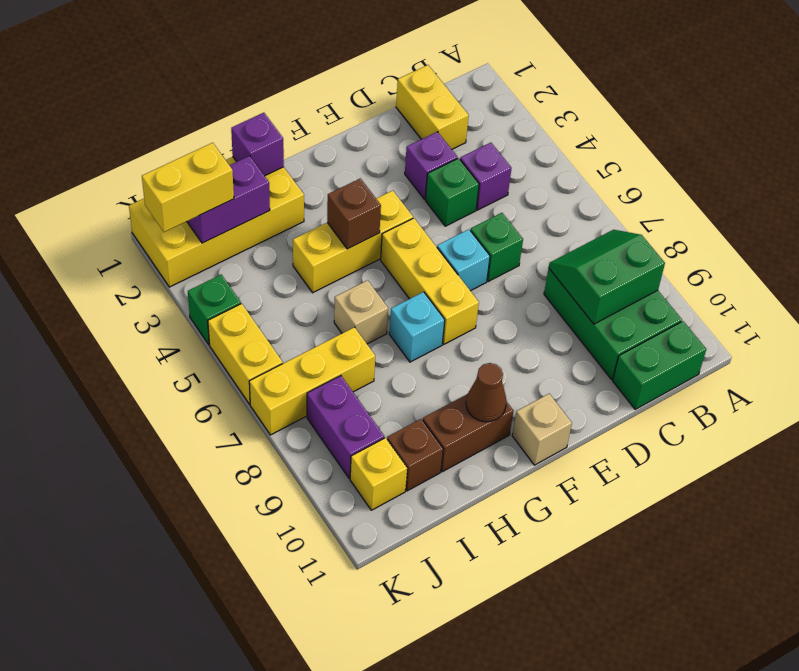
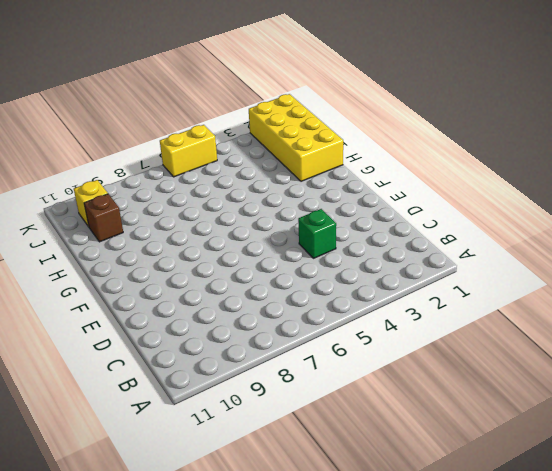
none -> green 2x3 brick [544,268,682,379]
none -> green 1x2 brick [613,321,706,409]
none -> yellow 1x2 brick [396,65,469,149]

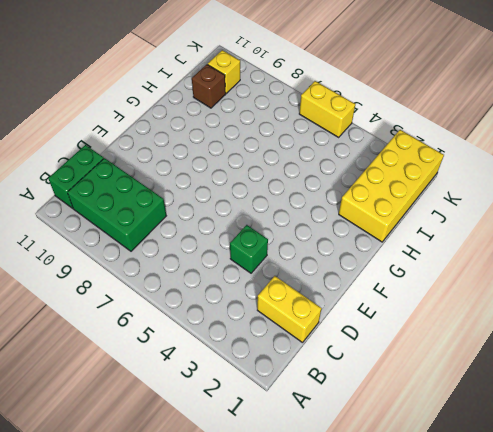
none -> purple 1x1 brick [460,143,512,210]
none -> purple 1x1 brick [405,132,458,199]
none -> green 1x1 brick [470,213,523,281]

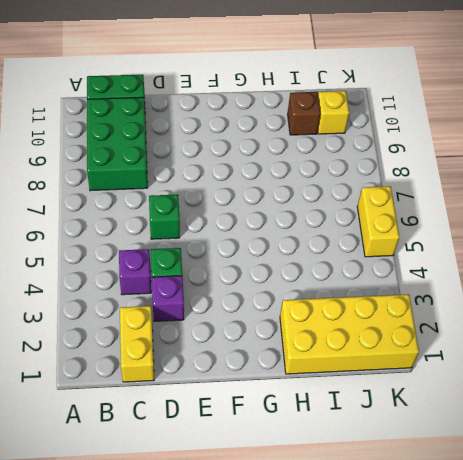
none -> cyan 1x1 brick [437,229,490,291]
none -> yellow 1x3 brick [293,191,413,293]
none -> yellow 1x3 brick [381,218,479,344]

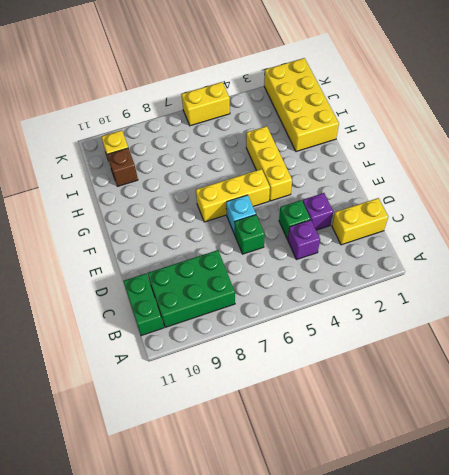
none -> tan 1x1 brick [512,394,572,465]
none -> cyan 1x1 brick [389,292,445,362]
none -> brown 1x2 brick [423,394,513,472]

